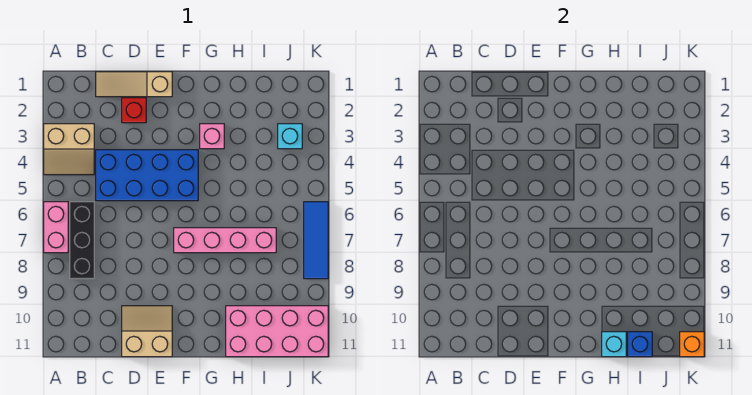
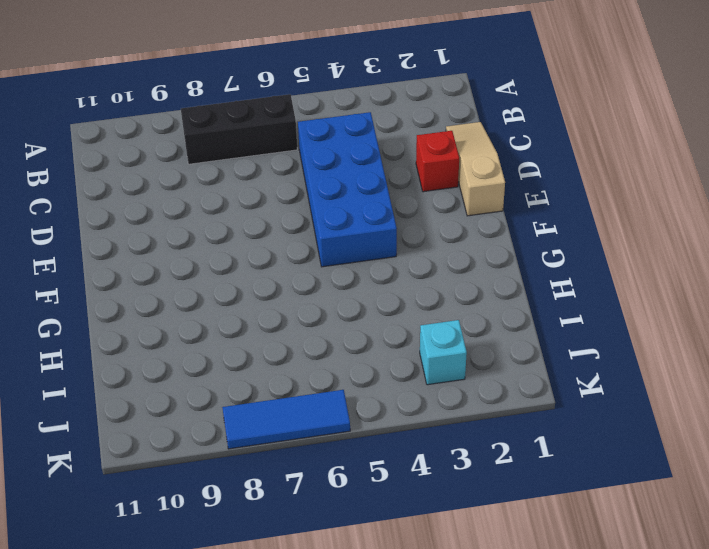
none -> tan 2x2 slope [44,124,94,175]
none -> pink 1x2 brick [44,202,68,253]
none -> tan 2x2 slope [122,306,172,357]

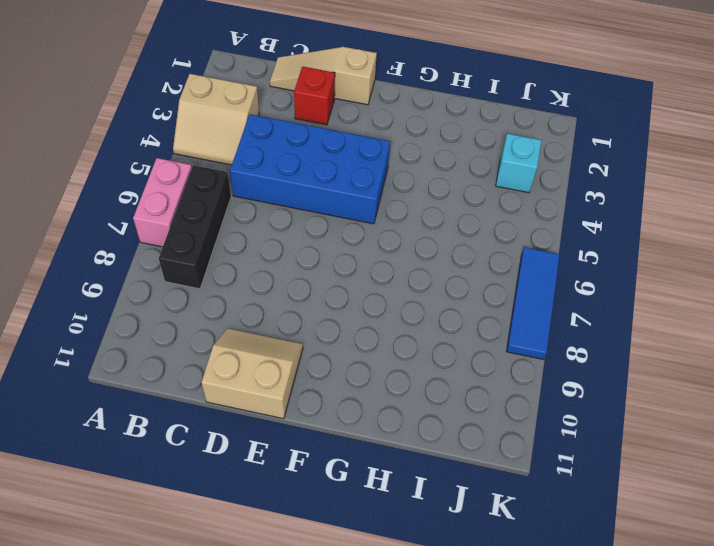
none -> pink 1x4 brick [174,228,276,253]
none -> pink 1x1 brick [200,124,224,149]
none -> pink 2x4 brick [226,306,328,357]

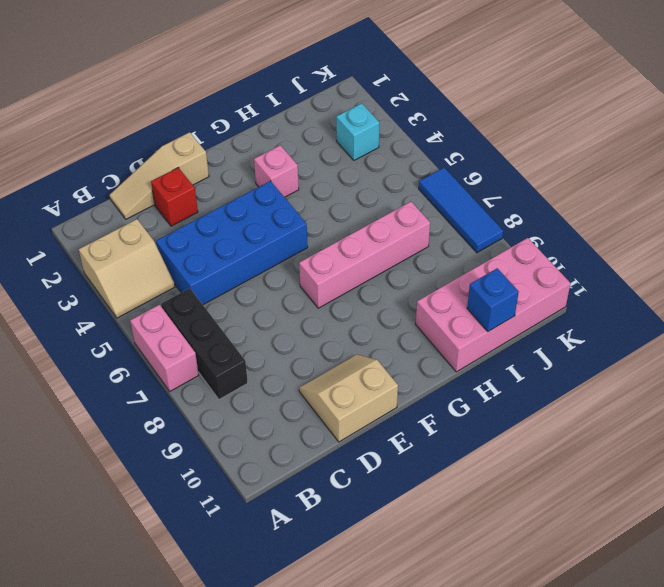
none -> cyan 1x1 brick [602,332,626,357]
none -> orange 1x1 brick [680,332,704,357]

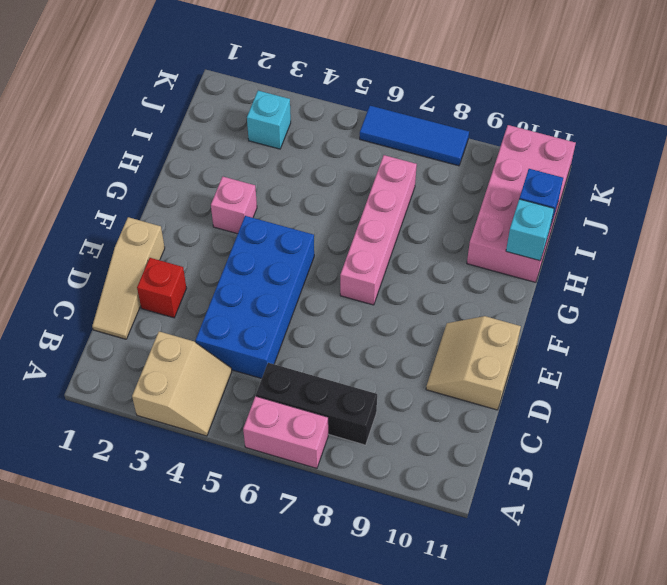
none -> orange 1x1 brick [680,332,704,357]

